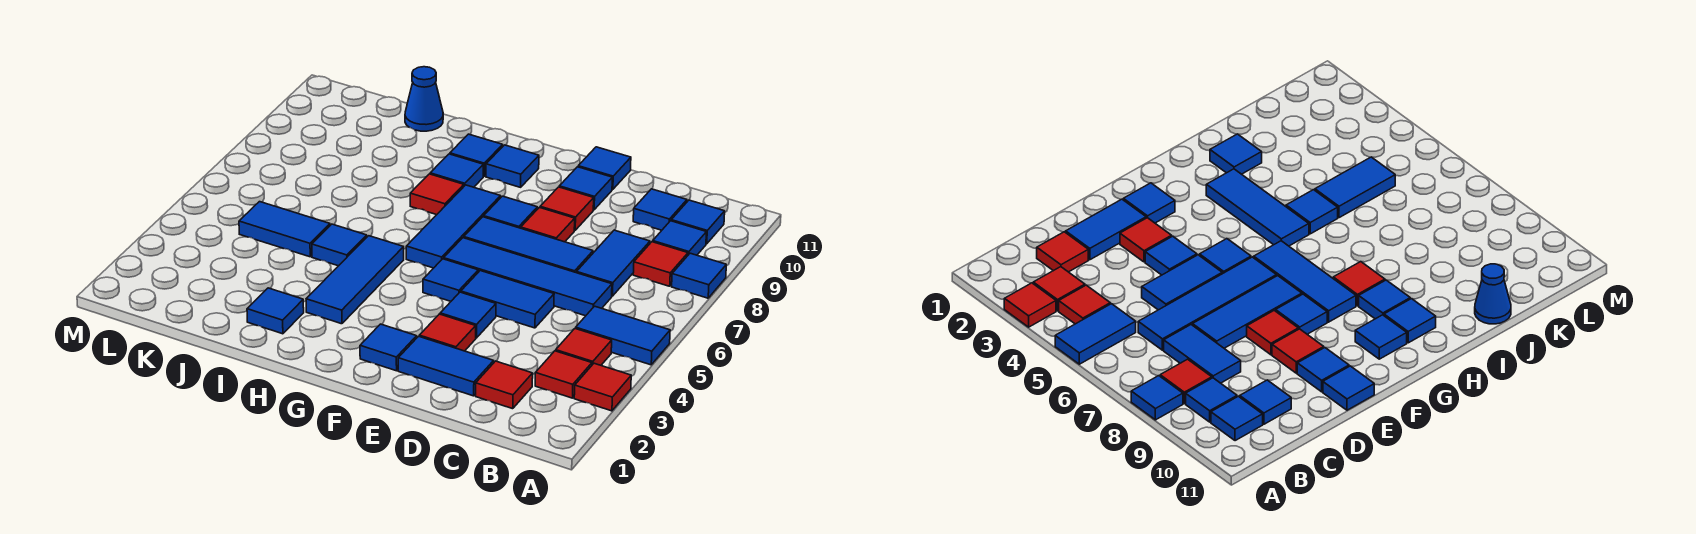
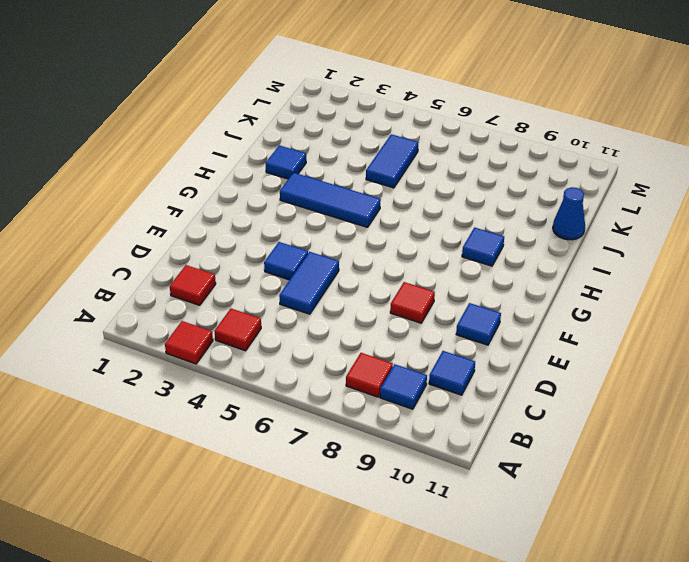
none -> blue 1x2 tile [576,306,670,365]
none -> blue 1x1 tile [672,253,726,298]
none -> red 1x1 tile [535,351,592,398]
none -> blue 1x1 tile [671,200,725,244]

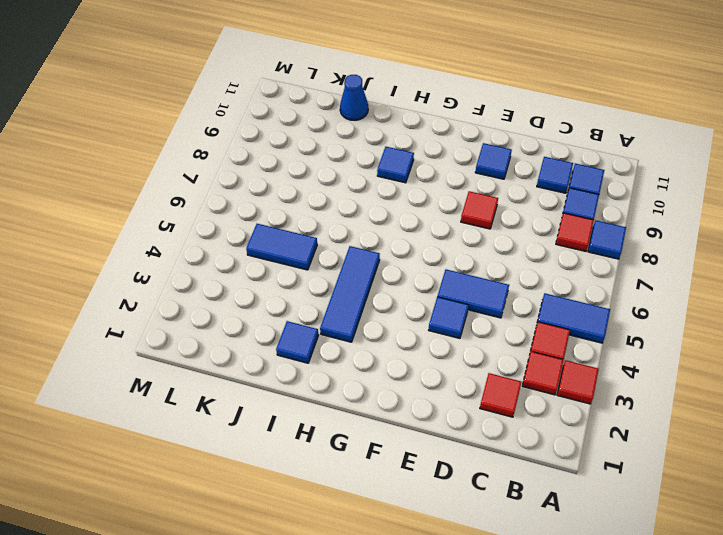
none -> blue 1x4 tile [444,238,612,316]
none -> blue 1x2 tile [577,230,650,296]
none -> blue 1x2 tile [398,336,494,396]
none -> blue 1x3 tile [464,217,593,273]

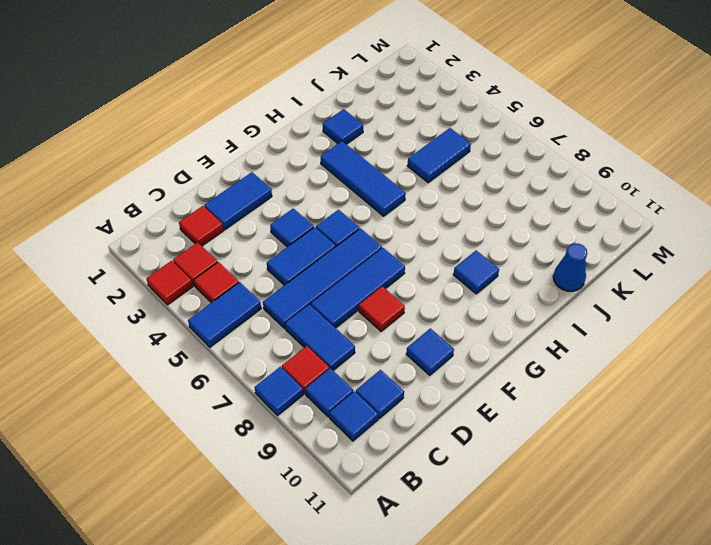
none -> red 1x1 tile [419,314,476,351]
none -> red 1x1 tile [540,187,594,230]
none -> blue 1x1 tile [578,147,631,189]
none -> blue 1x1 tile [360,324,417,371]

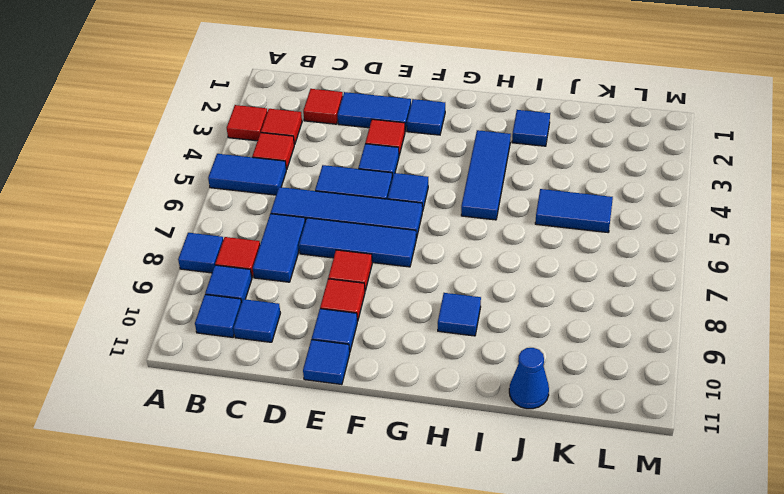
none -> blue 1x1 tile [484,196,537,228]
none -> blue 1x3 tile [406,185,501,268]
none -> blue 1x1 tile [486,145,539,187]
none -> red 1x1 tile [410,174,464,215]

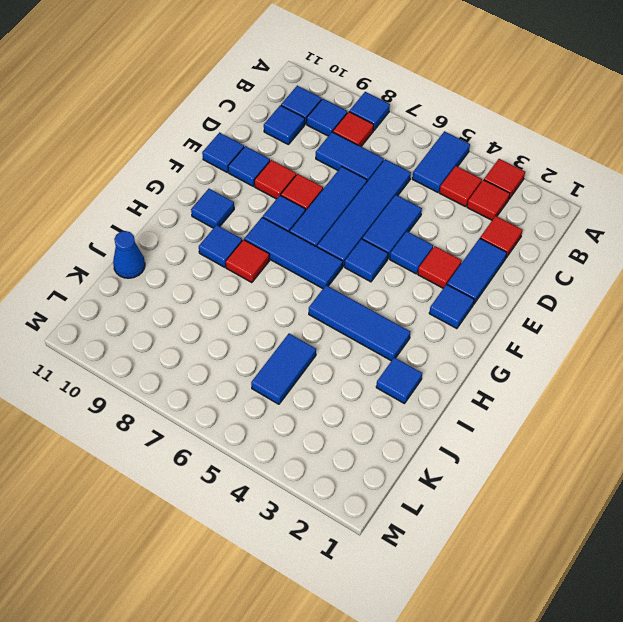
none -> blue 1x1 tile [450,134,503,176]
none -> blue 1x1 tile [312,224,367,266]

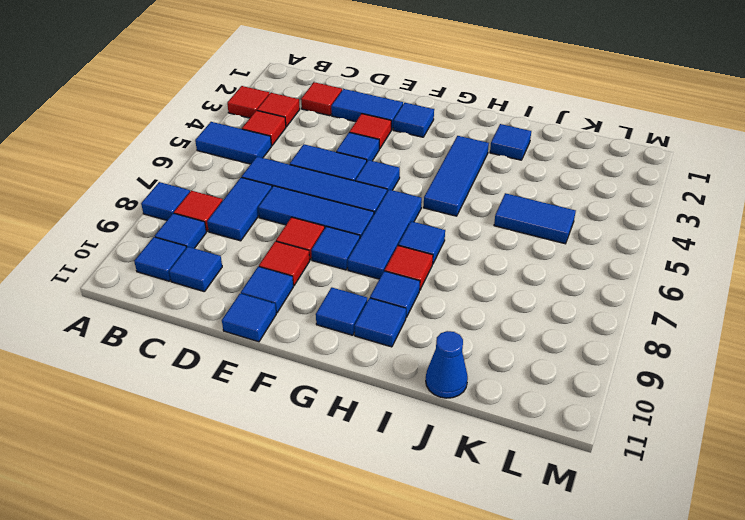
blue 1x1 tile [398,221,445,264] -> blue 1x1 tile moved to [312,224,367,266]

